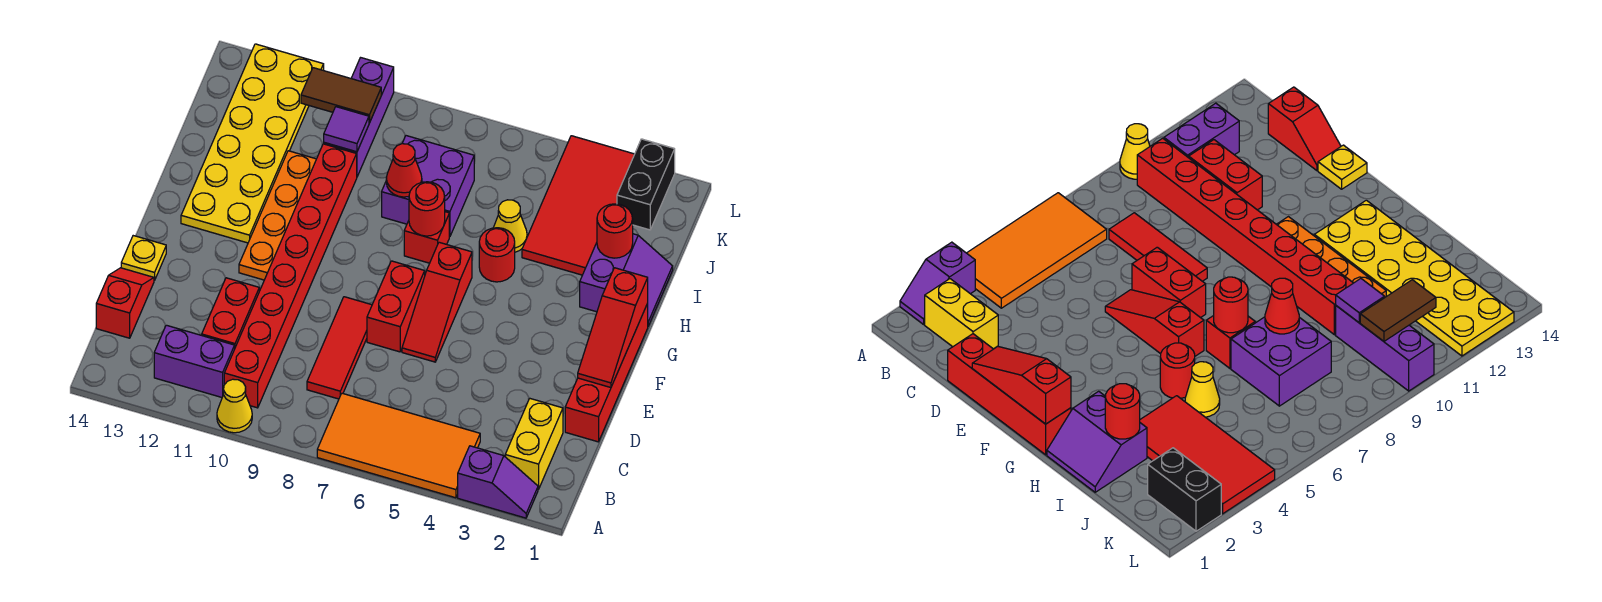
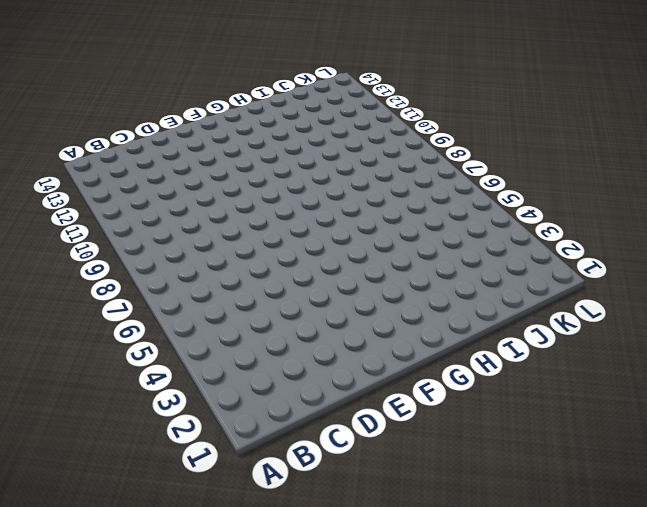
none -> purple 1x2 slope [458,446,538,518]
none -> orange 2x4 tile [317,393,480,498]
none -> yellow 1x1 cone [217,379,252,433]

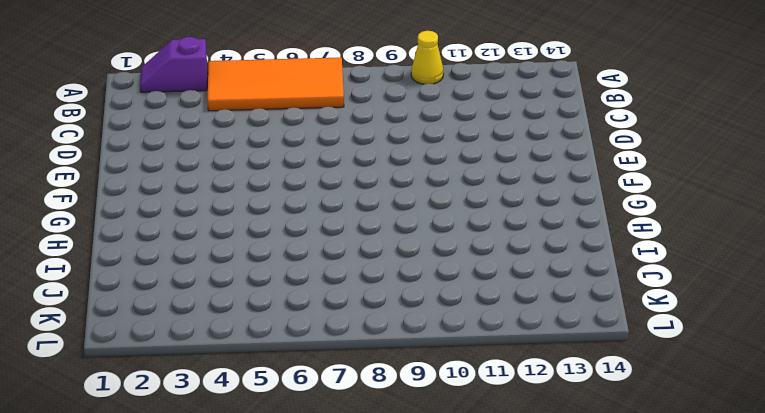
none -> yellow 1x2 brick [505,399,563,489]
none -> red 1x8 brick [224,144,357,408]
none -> purple 1x2 brick [154,325,235,397]

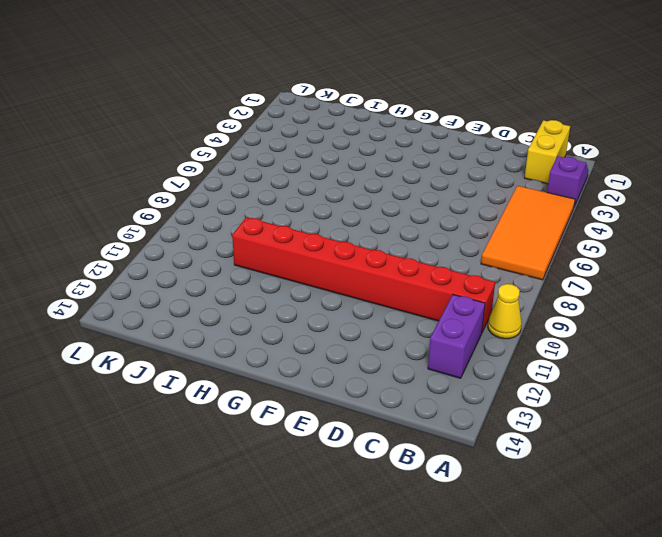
yellow 1x2 brick [525,120,570,184] -> yellow 1x2 brick turned to [505,399,563,489]
none -> red 1x3 tile [307,297,372,399]
none -> red 1x2 brick [202,278,259,347]
none -> red 1x2 slope [96,268,154,338]

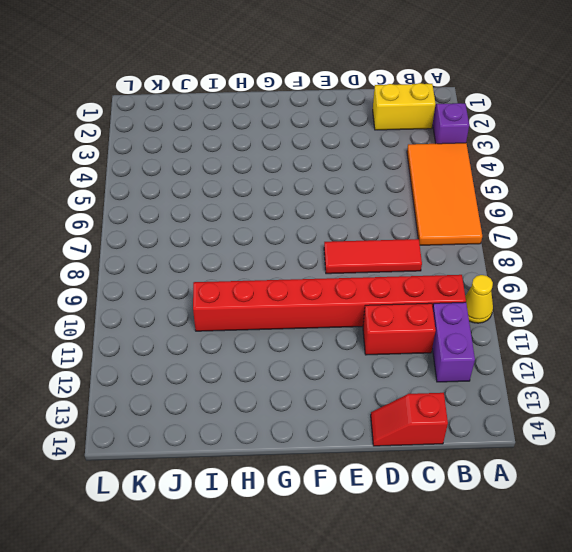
none -> red 1x4 brick [565,304,648,442]
none -> red 1x3 slope [402,242,472,362]
none -> red 1x2 brick [367,261,425,352]

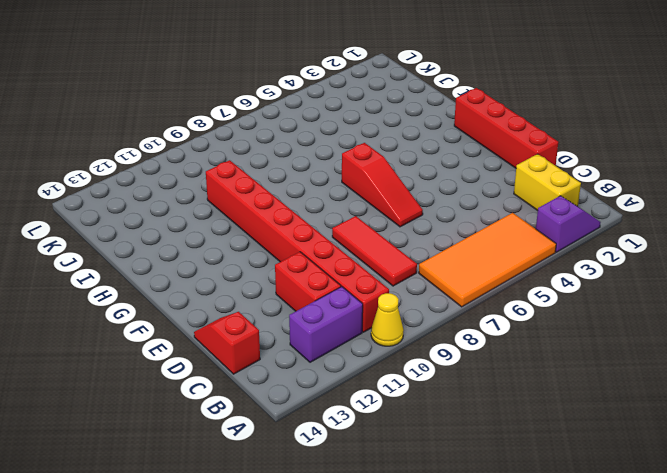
none -> red 1x2 brick [367,261,425,352]
none -> yellow 1x1 plate [121,236,166,281]
none -> orange 1x4 plate [239,151,316,280]

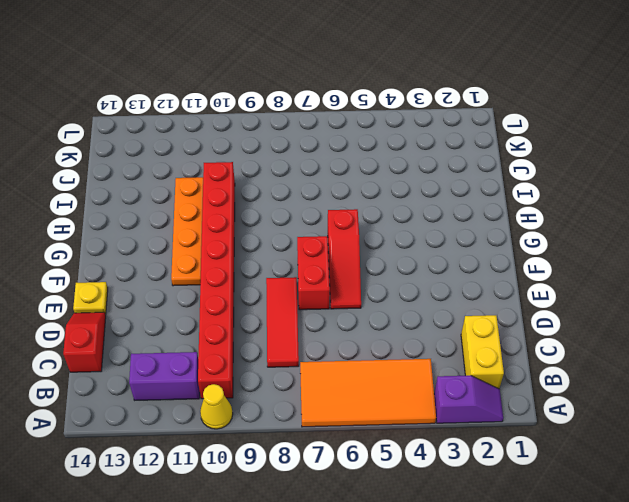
none -> red 1x2 brick [202,278,259,347]
none -> red 1x4 brick [565,304,648,442]
none -> yellow 2x6 plate [181,44,324,243]

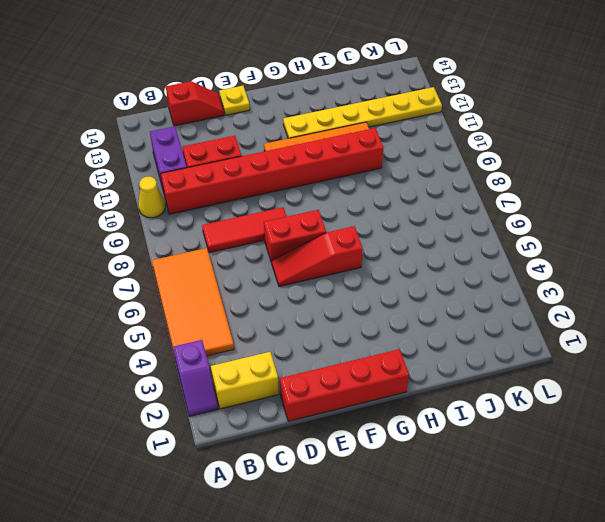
yellow 1x6 plate [283,87,442,139] -> yellow 2x6 plate [181,44,324,243]
none -> purple 2x2 slope [580,234,673,326]
none -> red 1x1 round brick [479,228,515,282]
none -> red 1x1 brick [404,212,449,263]

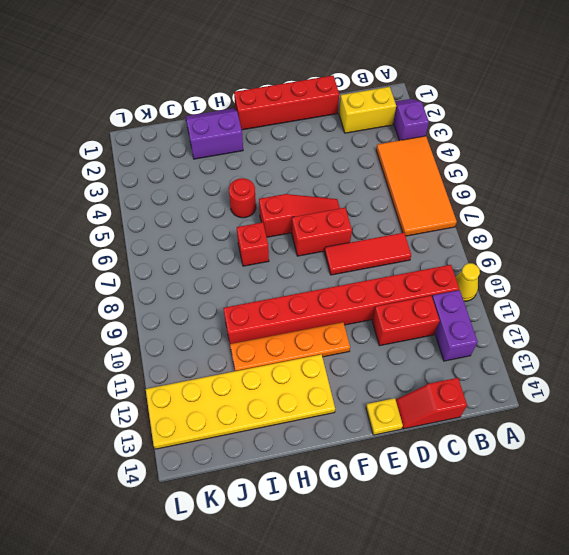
none -> red 2x4 tile [522,136,635,275]
none -> yellow 1x1 cone [494,200,527,252]
none -> purple 2x2 brick [382,136,474,237]

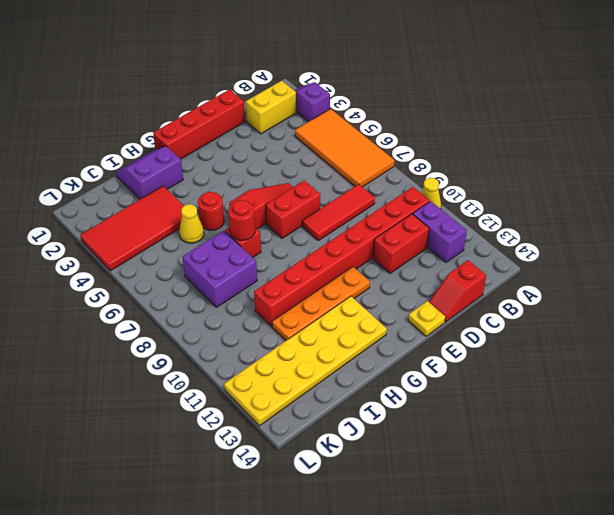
none -> purple 1x3 brick [324,58,394,177]
none -> black 1x2 brick [617,139,675,230]
none -> red 1x3 slope [578,268,648,388]

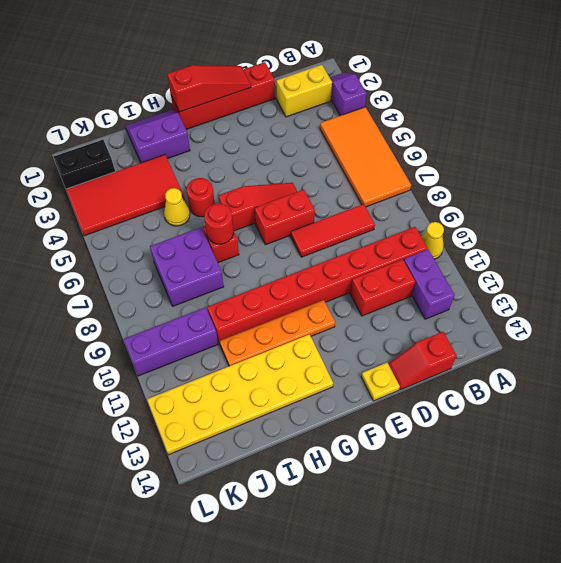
none -> red 1x1 round brick [597,204,633,258]
none -> red 1x1 cone [386,144,422,197]
none -> purple 1x1 tile [324,107,369,152]

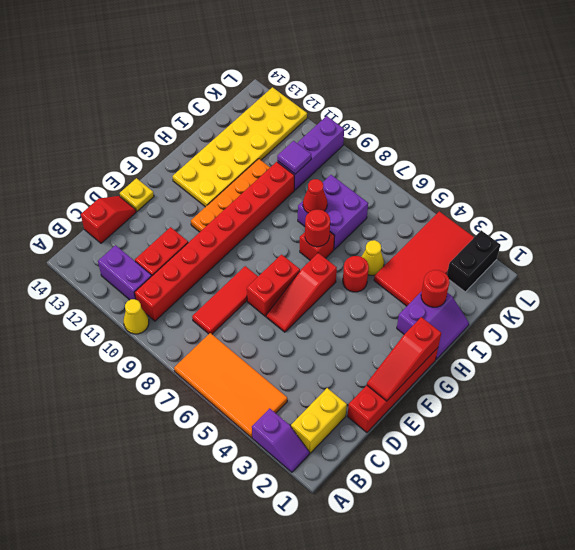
none -> brown 1x2 tile [301,68,381,123]

